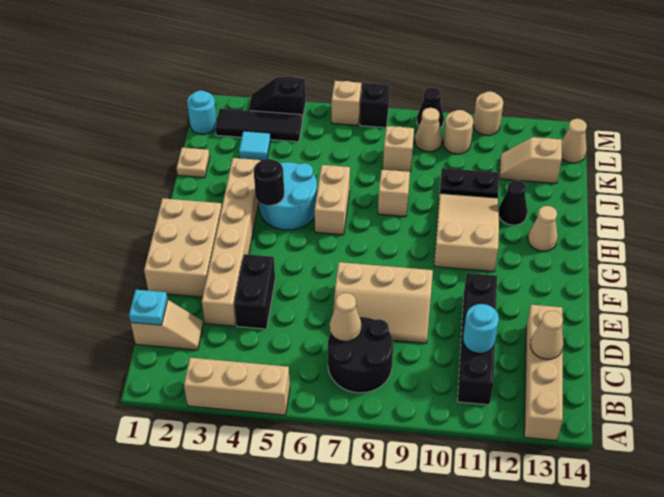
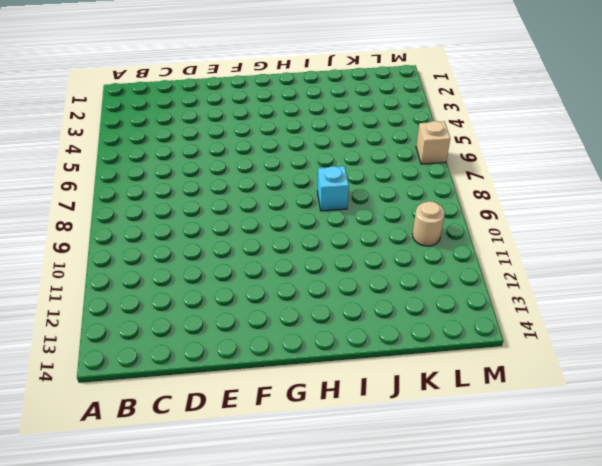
cyan 1x1 brick [317,166,349,211] -> tan 1x1 brick [378,170,410,217]
none -> tan 1x3 brick [184,358,290,415]
none -> tan 1x4 brick [524,305,563,441]
none -> black 2x2 round brick [328,317,393,393]
none -> black 1x4 brick [458,273,497,405]

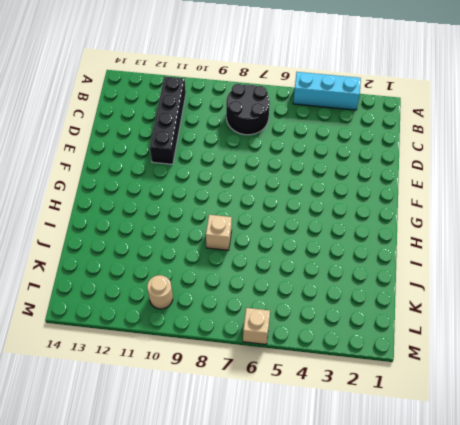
cyan 1x3 brick [293,72,361,110] -> tan 1x3 brick [184,358,290,415]
none -> tan 1x4 brick [524,305,563,441]
none -> tan 1x2 slope [131,300,203,350]
none -> tan 1x6 brick [202,158,261,326]
none -> black 1x2 brick [234,254,275,329]

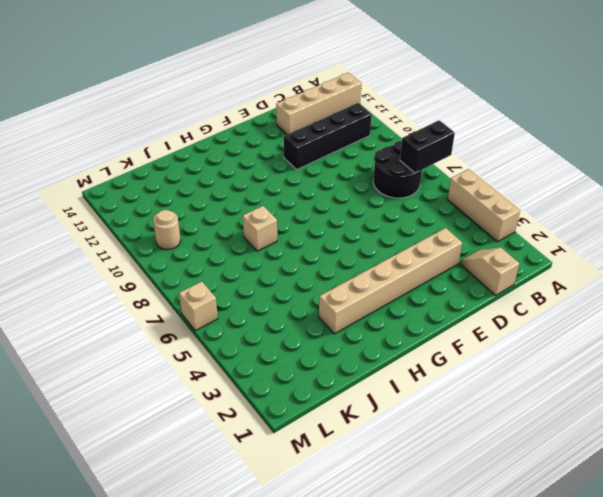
black 1x2 brick [400,120,455,173] -> black 1x2 brick moved to [234,254,275,329]
none -> tan 2x3 slope [333,262,433,343]
none -> tan 2x3 brick [144,198,222,297]
none -> tan 2x3 slope [434,193,499,272]
none -> cyan 2x2 round brick [259,162,317,230]

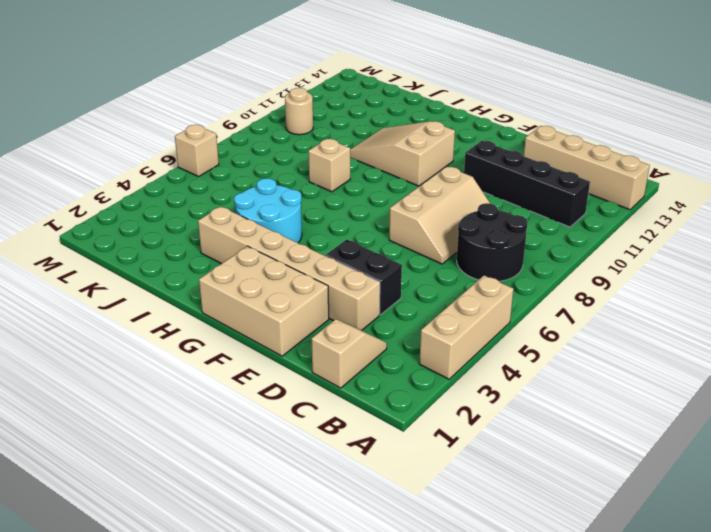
none -> tan 1x2 brick [315,165,350,235]
none -> tan 1x1 cone [528,206,558,251]
none -> black 1x1 cone [498,180,527,225]
none -> tan 1x1 plate [177,148,210,178]

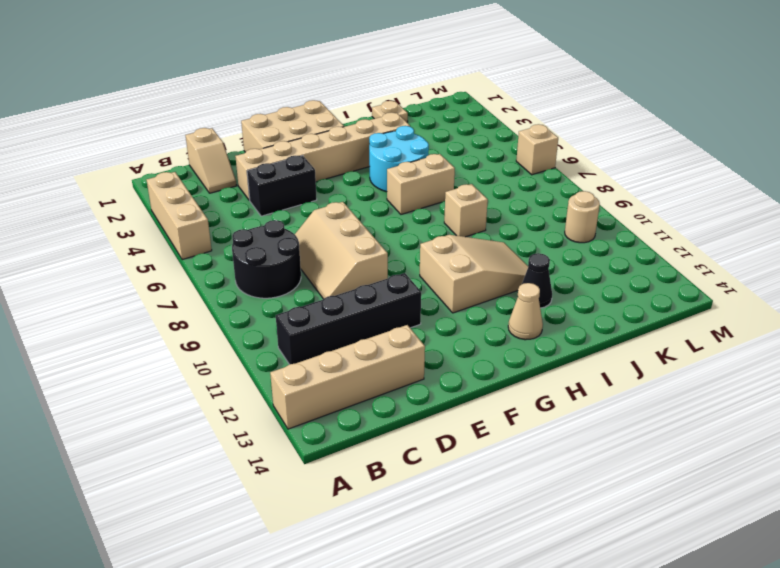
none -> black 1x2 plate [440,168,499,198]
none -> cyan 1x1 tile [239,131,271,160]
none -> tan 1x1 brick [383,126,414,172]
none -> tan 1x2 slope [500,137,562,184]

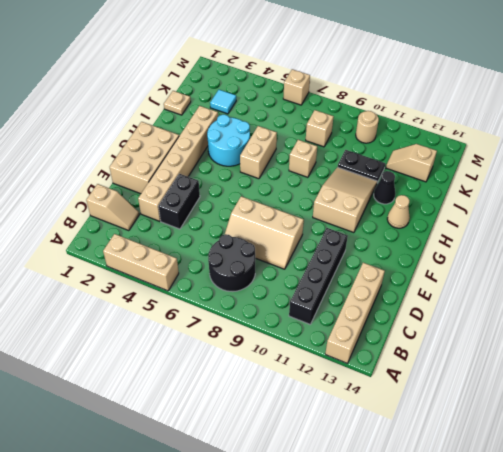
none -> cyan 1x1 round brick [187,90,217,134]
none -> black 1x3 tile [215,108,302,142]
none -> tan 1x1 cone [415,108,442,152]
none -> tan 1x1 cone [562,119,587,163]

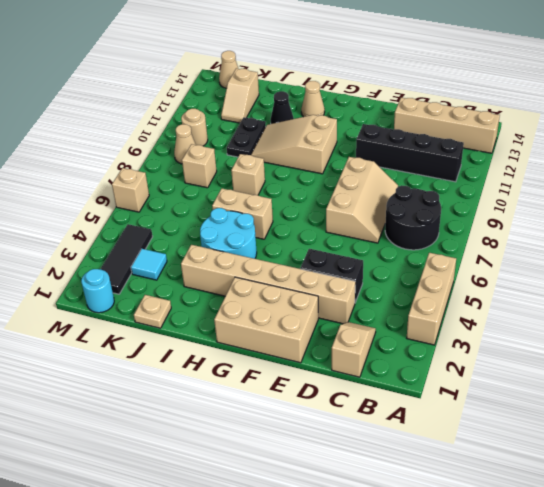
none -> black 1x2 slope [248,77,306,121]
none -> black 1x1 brick [360,83,390,128]
none -> black 1x1 cone [417,87,444,128]
none -> tan 1x1 round brick [473,91,503,135]

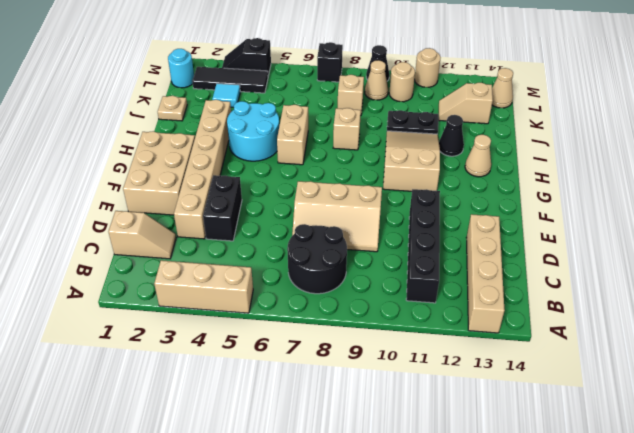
none -> tan 1x1 brick [332,81,361,126]
none -> cyan 1x1 plate [129,290,168,325]
none -> tan 1x1 cone [330,293,361,341]
none -> cyan 1x1 round brick [463,304,499,353]

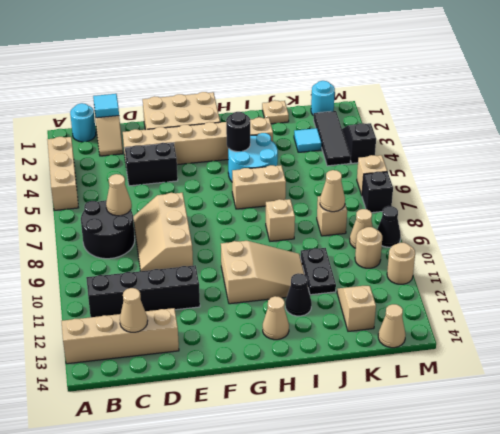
cyan 1x1 round brick [70,103,96,142] -> cyan 1x1 round brick moved to [463,304,499,353]
cyan 1x1 tile [93,94,119,118] -> cyan 1x1 plate [129,290,168,325]
tan 1x1 cone [320,170,345,212] -> none

